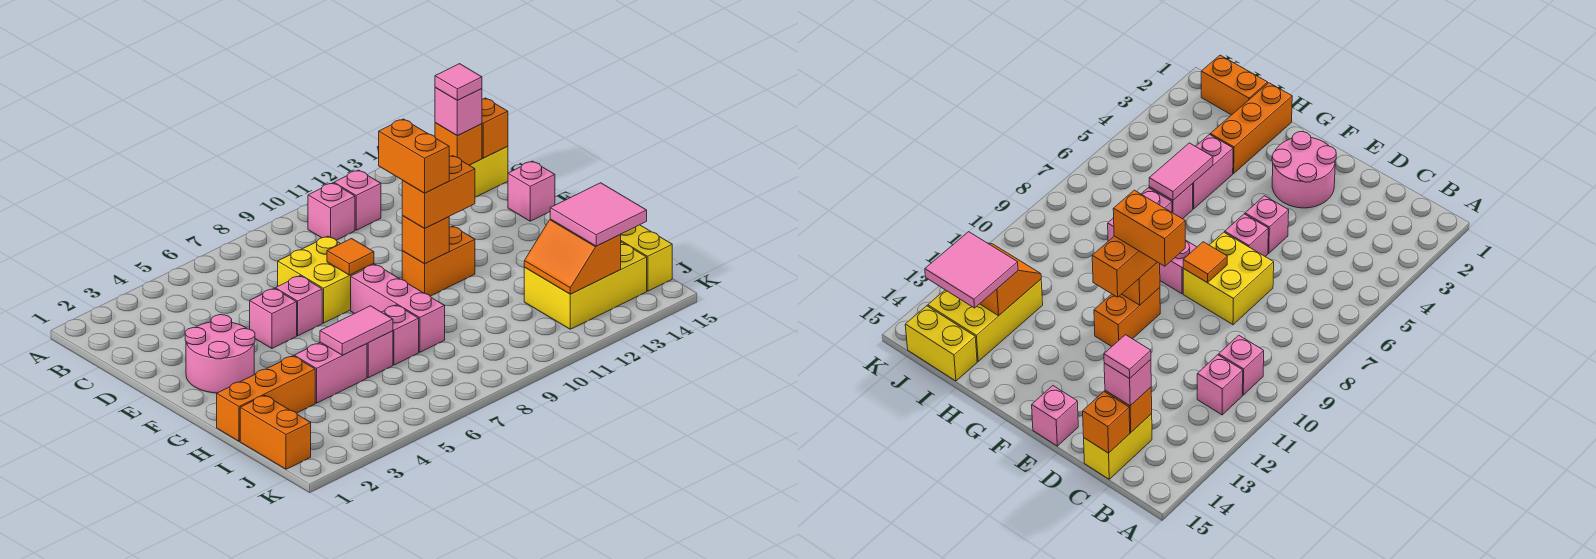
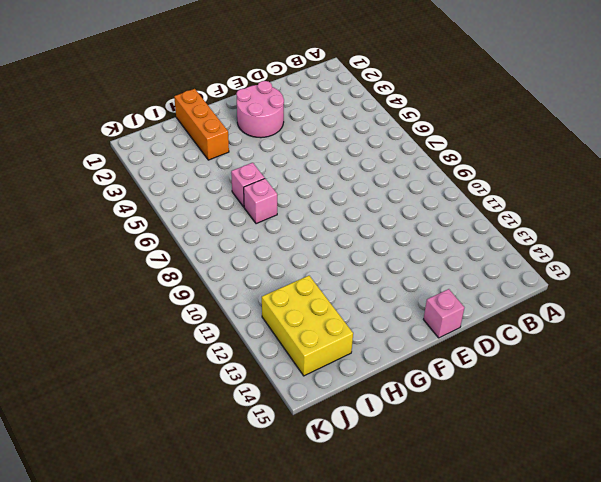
none -> pink 1x1 brick [308,183,355,240]
none -> pink 1x1 brick [334,170,381,230]
none -> yellow 1x2 brick [470,146,508,197]

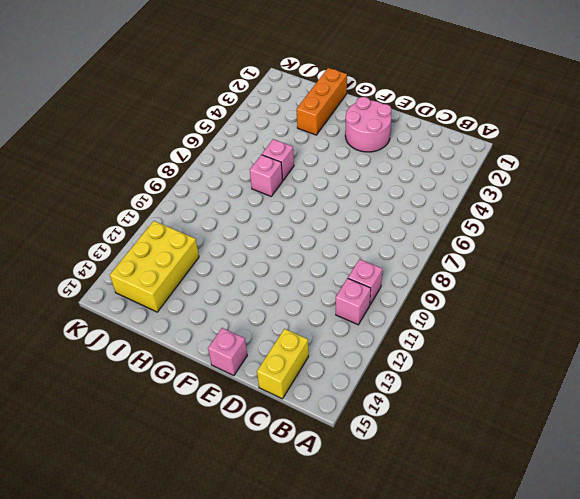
none -> yellow 2x2 brick [278,236,374,323]
none -> pink 1x1 brick [250,289,297,348]
none -> pink 1x1 brick [275,276,322,336]

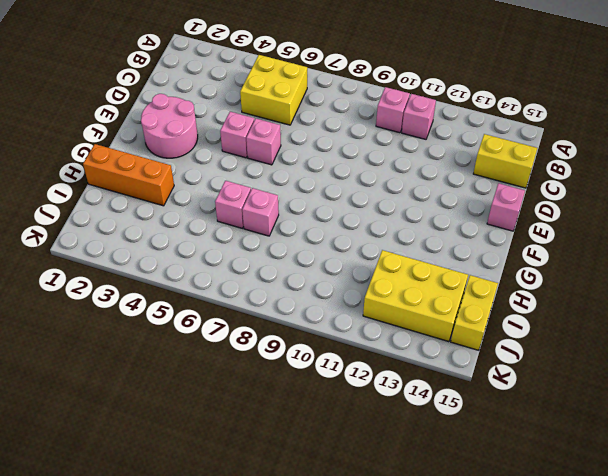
yellow 2x2 brick [240,55,307,125] -> yellow 2x2 brick moved to [278,236,374,323]
none -> pink 1x3 brick [351,264,445,352]
none -> orange 1x2 brick [402,226,475,296]
none -> pink 1x2 brick [294,342,367,403]

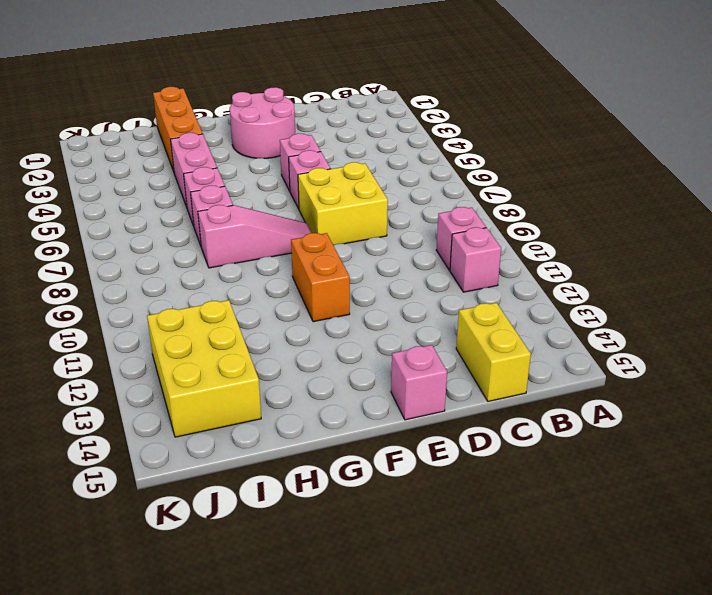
pink 1x3 slope [198,205,312,268] -> pink 1x3 brick [351,264,445,352]
none -> orange 1x2 brick [240,395,311,469]
none -> yellow 1x2 brick [621,225,672,291]
none -> orange 1x1 brick [435,123,482,165]

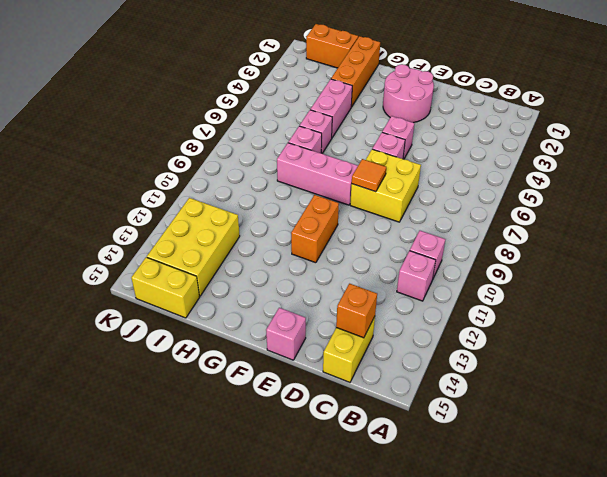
none -> orange 1x1 brick [482,98,508,158]
none -> orange 1x1 brick [402,216,449,264]
none -> pink 1x2 tile [320,306,393,355]

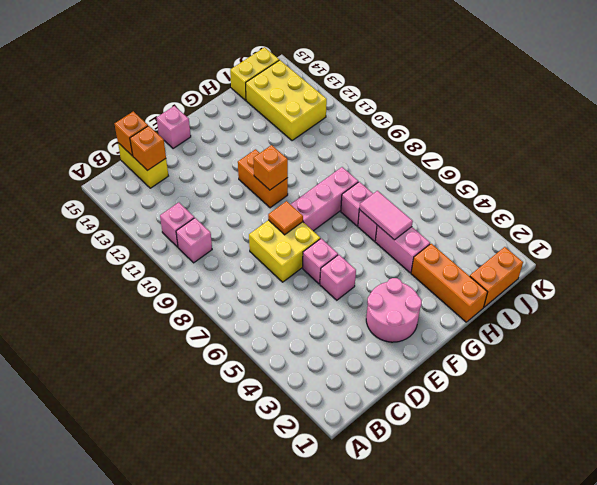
none -> orange 2x2 slope [524,219,621,294]
none -> pink 1x1 brick [435,88,482,136]
none -> orange 1x2 brick [402,156,475,228]

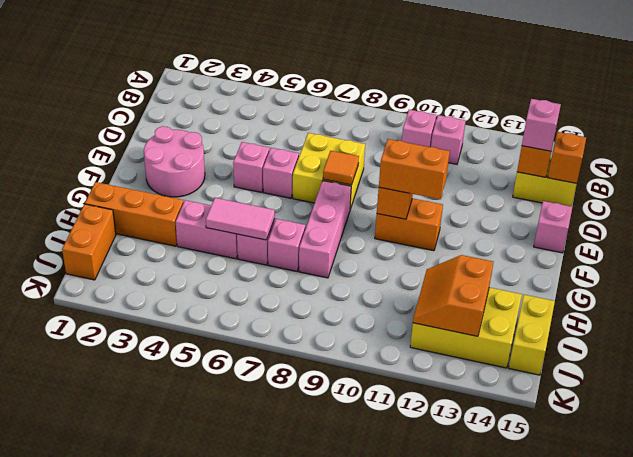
none -> pink 2x2 tile [550,183,647,246]
none -> pink 1x1 tile [435,64,482,100]
none -> orange 1x2 brick [379,119,449,193]

